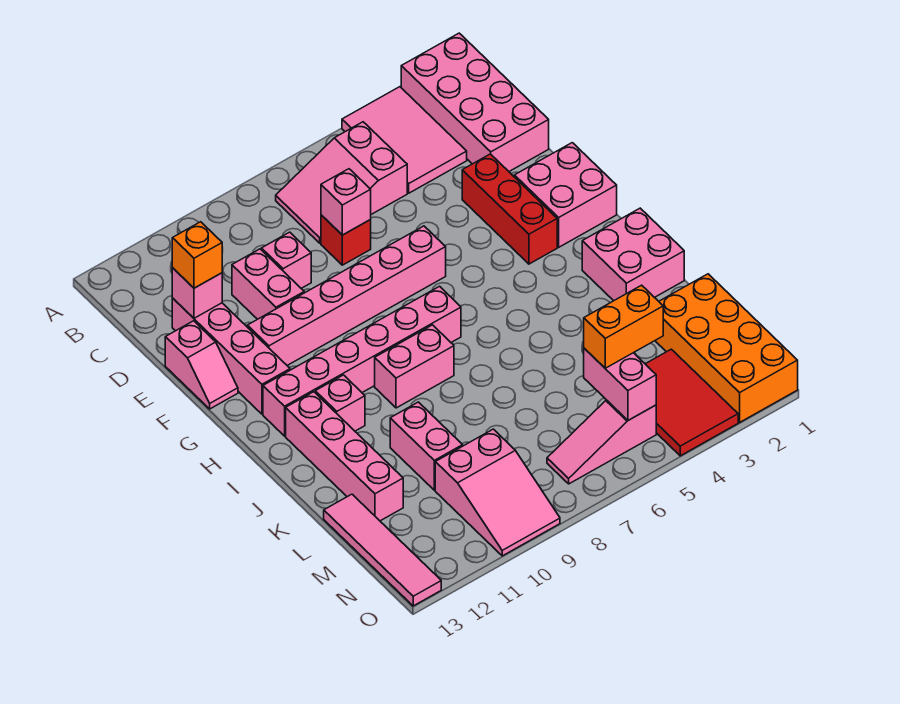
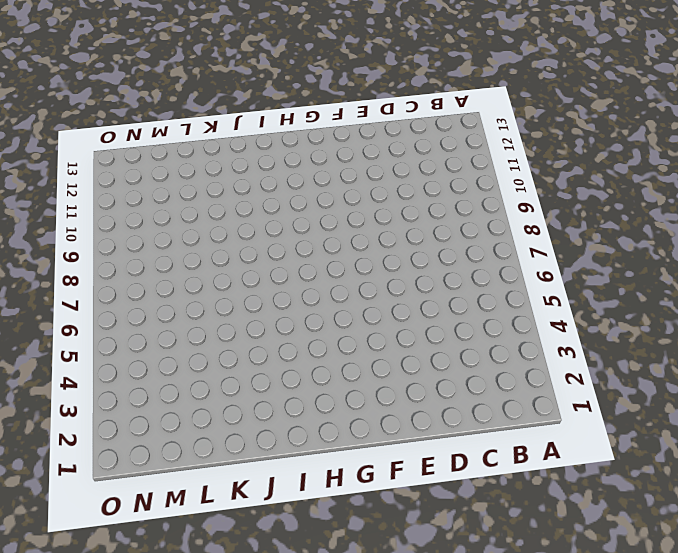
none -> pink 2x4 brick [401,33,549,171]
none -> pink 2x3 tile [342,87,467,193]
none -> pink 2x3 slope [276,122,407,243]

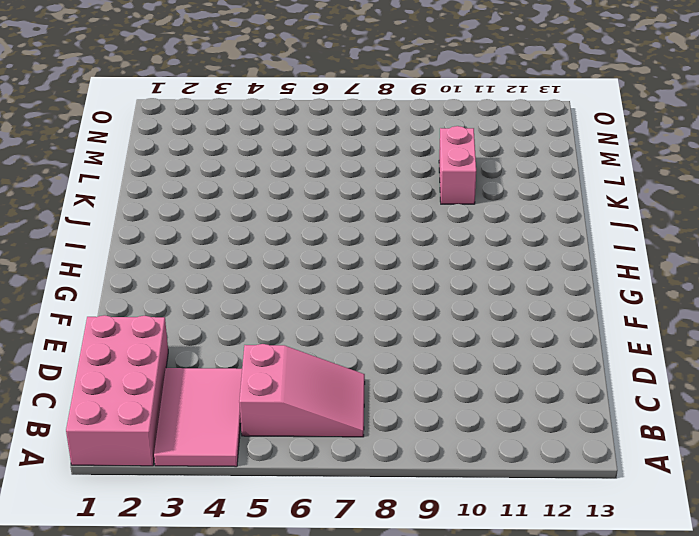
none -> red 1x1 brick [321,215,371,265]
none -> pink 1x1 brick [262,232,311,288]
none -> pink 1x2 brick [232,249,304,319]

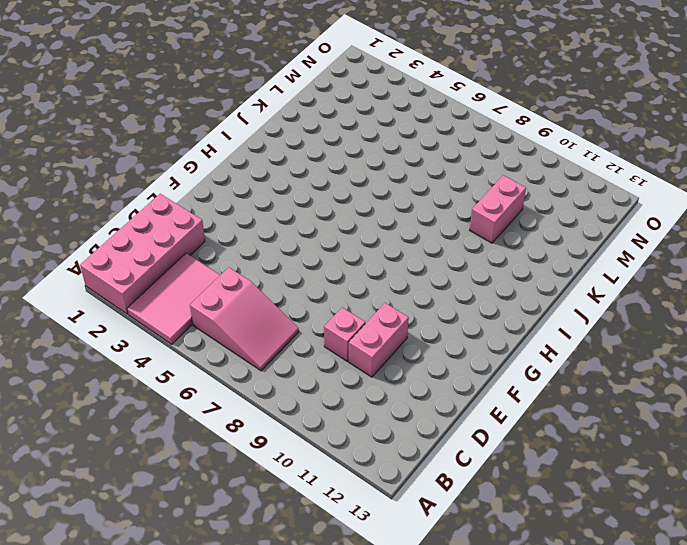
none -> red 1x1 brick [321,215,371,265]
none -> pink 1x4 brick [172,298,290,414]
none -> red 1x3 brick [462,154,557,264]

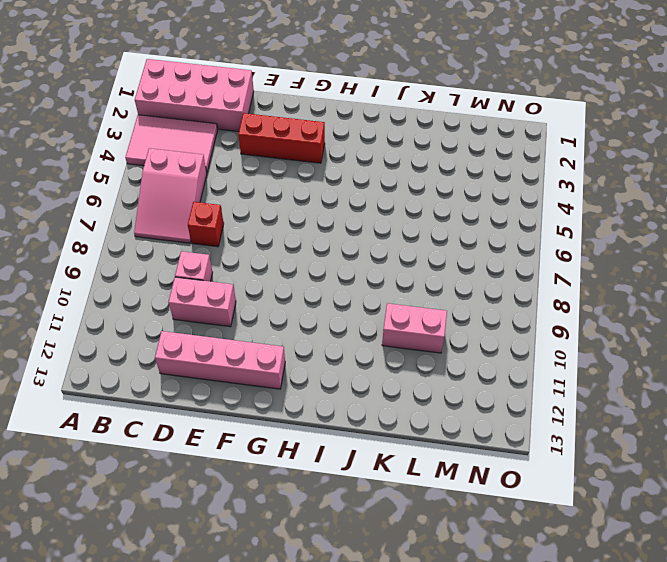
none -> pink 1x2 slope [165,321,238,409]
none -> pink 2x2 brick [514,143,617,247]
none -> pink 1x6 brick [247,226,446,365]

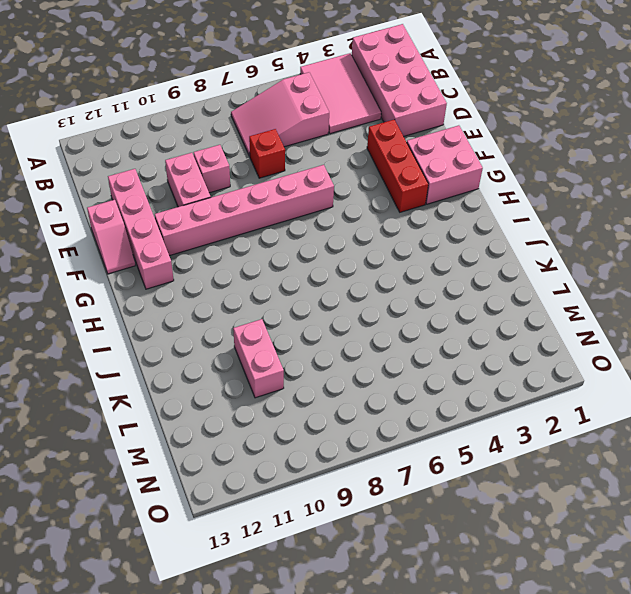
none -> pink 1x6 brick [263,286,461,436]
none -> pink 2x2 brick [582,208,684,301]
none -> pink 1x2 brick [375,325,454,408]

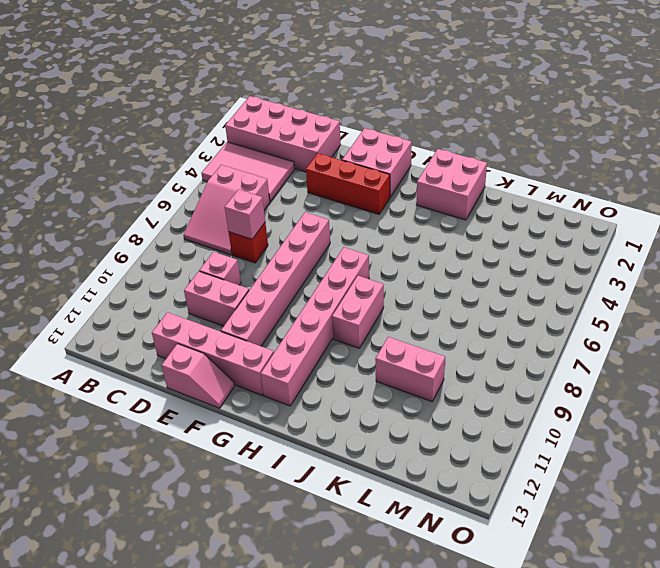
none -> pink 1x1 brick [315,375,365,431]
none -> pink 1x4 brick [286,392,403,521]
none -> orange 2x4 brick [655,274,798,422]

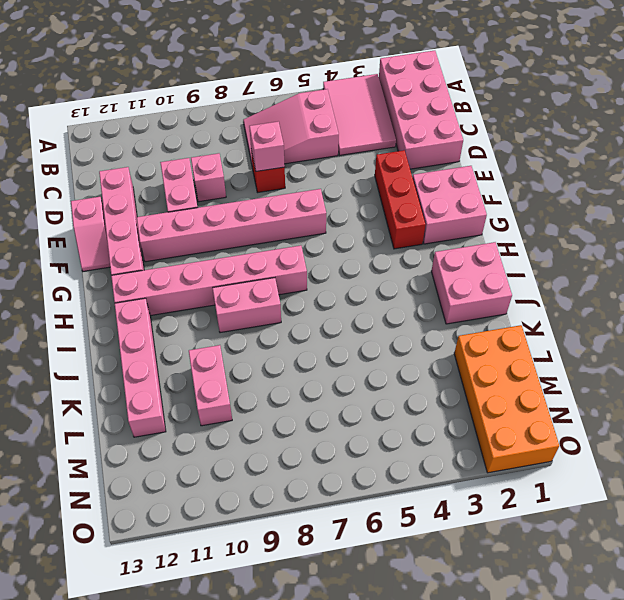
none -> pink 1x1 brick [315,375,365,431]
none -> pink 1x4 tile [324,494,441,606]
none -> red 2x3 tile [646,349,738,456]

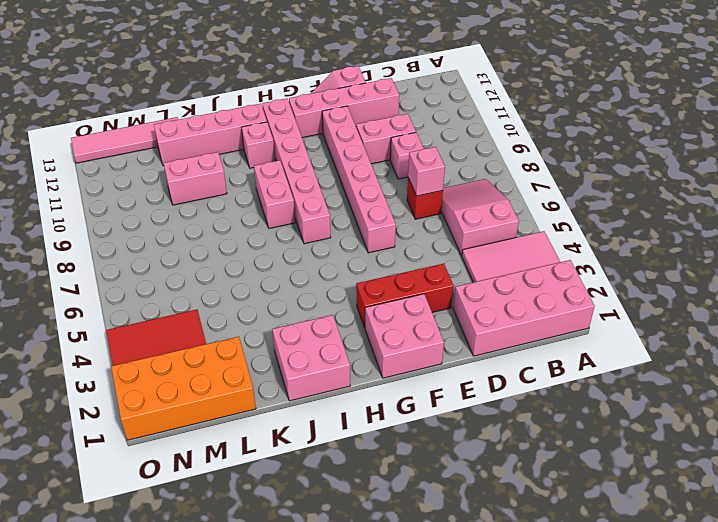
none -> pink 2x3 slope [435,429,560,556]
none -> pink 1x3 slope [547,400,656,484]
none -> pink 1x1 brick [172,268,222,318]

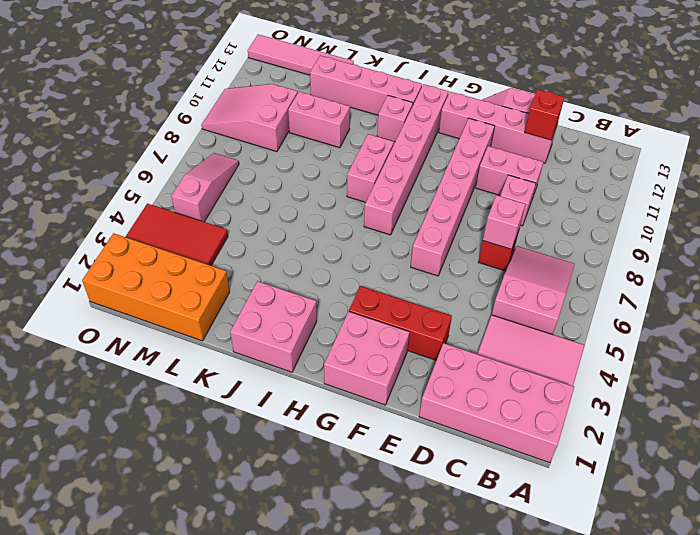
red 1x1 brick [525,90,564,140] -> pink 1x1 brick [172,268,222,318]
none -> pink 1x2 brick [584,348,656,420]
none -> orange 1x1 brick [172,222,222,288]
none -> orange 1x2 brick [584,285,663,368]

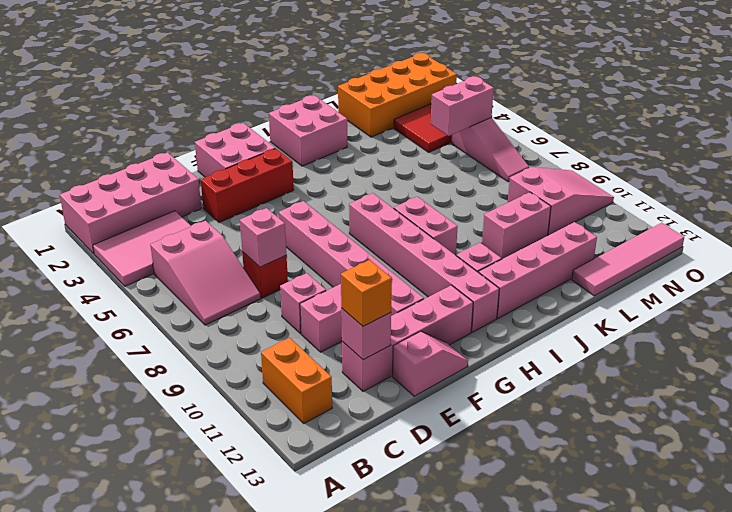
orange 1x2 brick [261,338,332,423] -> orange 1x2 brick moved to [584,285,663,368]

